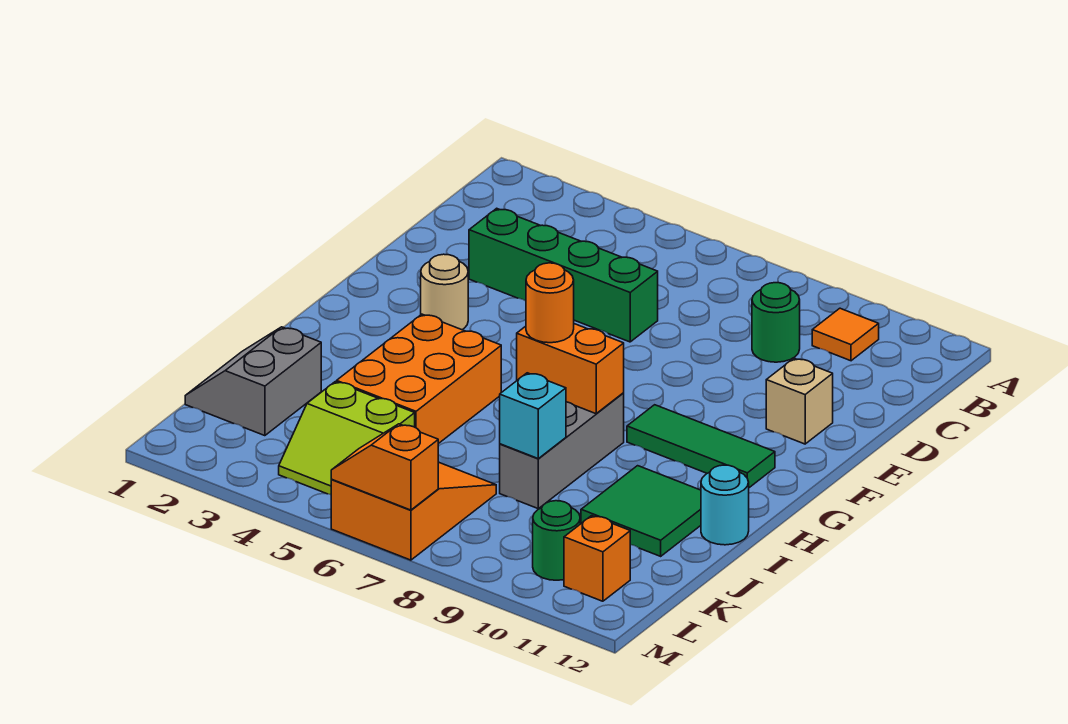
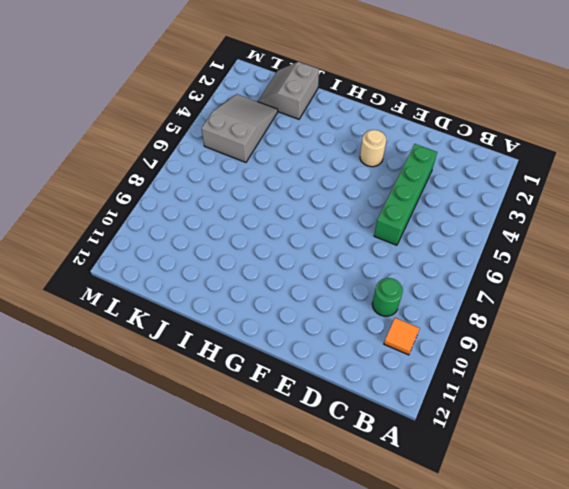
grey 2x2 slope [258,62,319,119] -> grey 2x2 slope turned to [185,327,321,436]
grey 2x3 slope [202,94,278,162] -> lime 2x2 slope [279,382,415,495]
none -> tan 1x1 brick [766,358,833,444]
none -> green 1x3 tile [627,405,775,488]
none -> orange 2x3 brick [337,314,501,444]

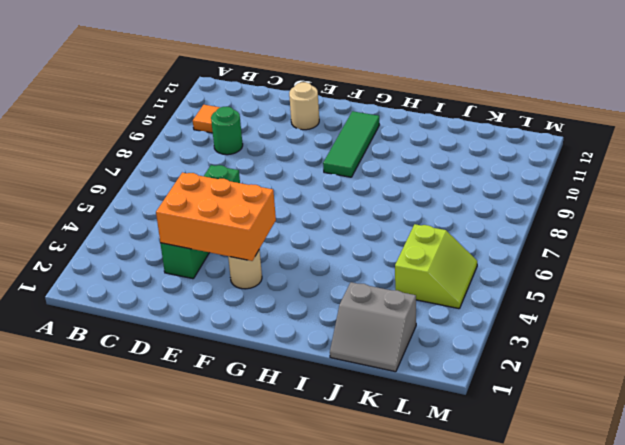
orange 2x3 brick [156,173,276,261] -> orange 2x3 brick moved to [337,314,501,444]
tan 1x1 round brick [289,82,319,130] -> tan 1x1 brick [766,358,833,444]
none -> grey 1x3 brick [500,393,624,509]
none -> green 2x2 tile [581,466,701,556]
none -> cyan 1x1 round brick [701,465,749,545]

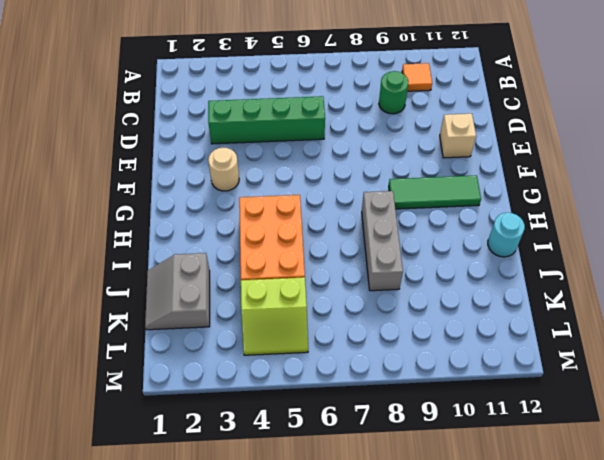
none -> green 2x2 tile [581,466,701,556]
none -> orange 2x3 slope [331,462,496,560]
none -> green 1x1 round brick [533,501,580,580]

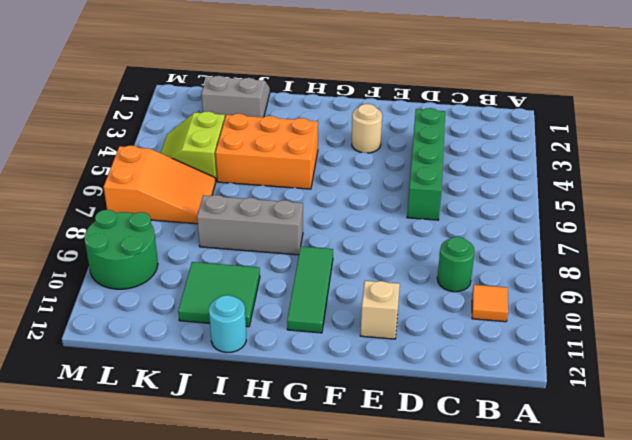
green 2x2 round brick [85,210,158,289] -> green 1x1 round brick [533,501,580,580]
none -> orange 1x1 brick [564,516,630,601]
none -> orange 1x2 brick [517,324,624,414]
none -> cyan 1x1 brick [500,373,566,458]

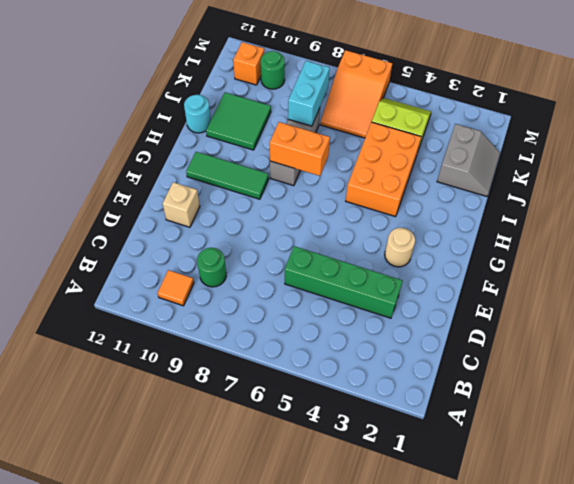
cyan 1x2 brick [288,61,330,126] -> cyan 1x1 brick [500,373,566,458]
none -> orange 1x2 slope [331,424,438,510]
none -> orange 1x1 round brick [526,263,574,343]

